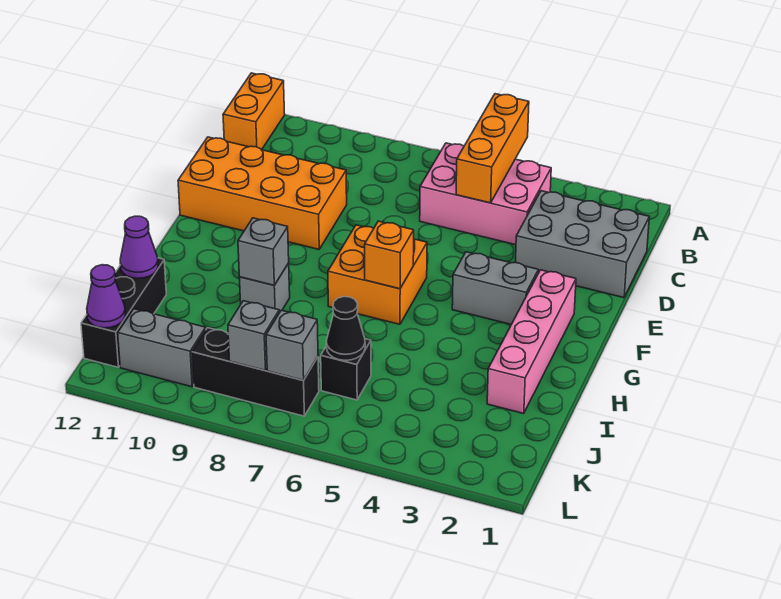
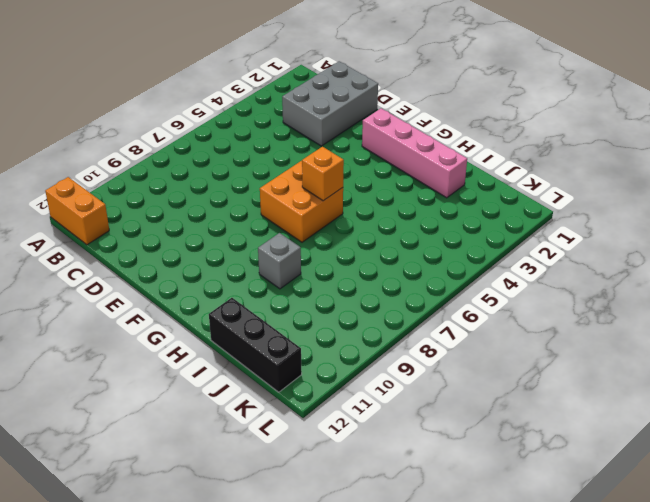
none -> pink 2x3 brick [420,143,551,245]
none -> orange 2x4 brick [178,137,347,249]
none -> grey 1x2 brick [452,252,538,324]

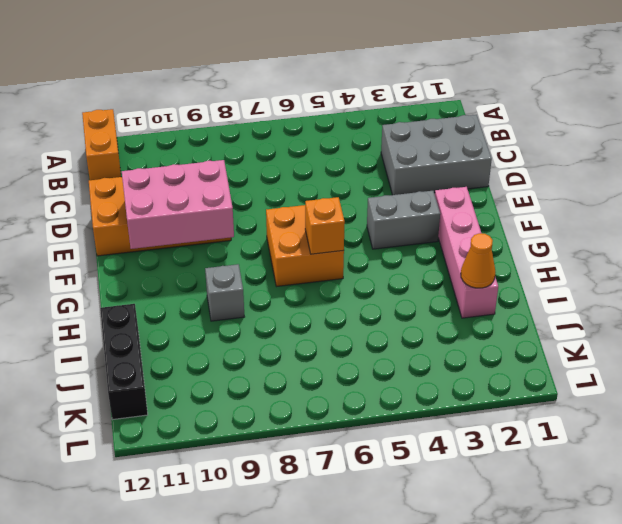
pink 2x3 brick [122,160,234,249] -> pink 2x3 brick moved to [420,143,551,245]
orange 1x1 cone [461,233,495,288] -> none
none -> black 1x1 brick [321,339,371,400]
none -> black 1x3 brick [192,328,319,416]
none -> grey 1x2 brick [118,309,206,387]

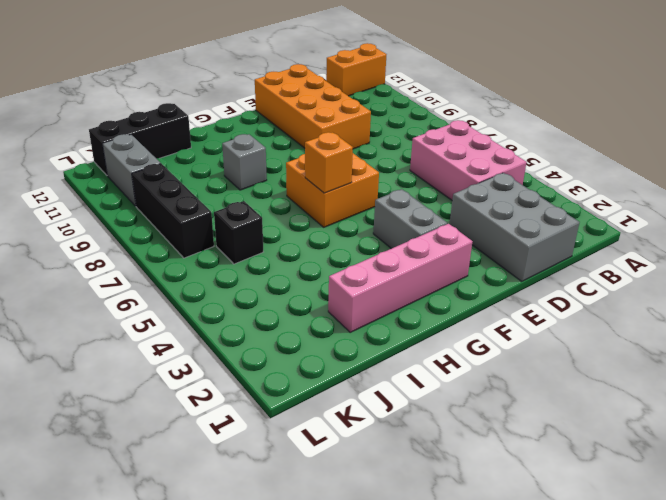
none -> orange 1x3 brick [456,94,529,203]
none -> grey 1x1 brick [238,218,289,285]
none -> purple 1x1 cone [120,216,158,279]

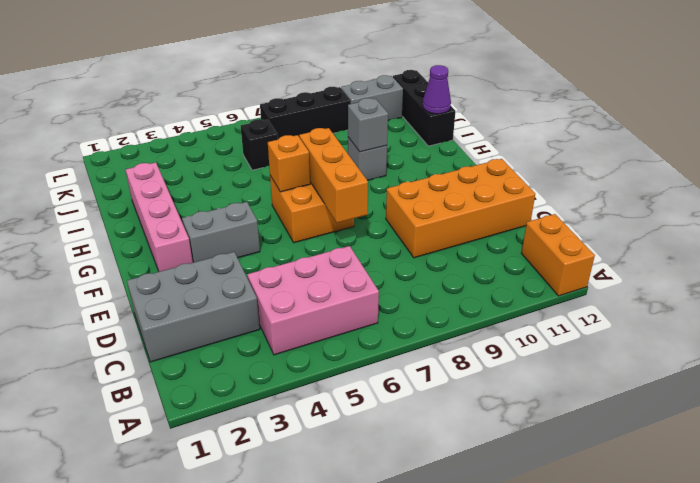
orange 1x3 brick [299,128,368,223] -> orange 1x3 brick moved to [456,94,529,203]
none -> black 1x1 cone [326,297,365,360]
none -> grey 1x1 brick [266,310,318,380]
none -> grey 1x1 brick [228,301,279,370]

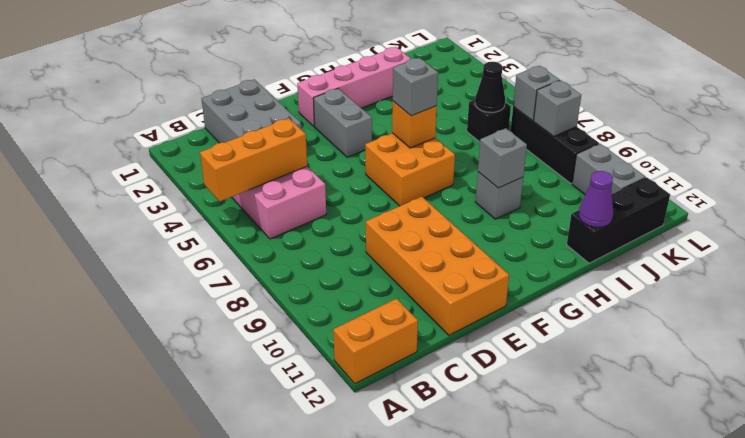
grey 1x1 brick [393,58,438,116] -> none
none -> purple 1x1 cone [87,265,125,328]

